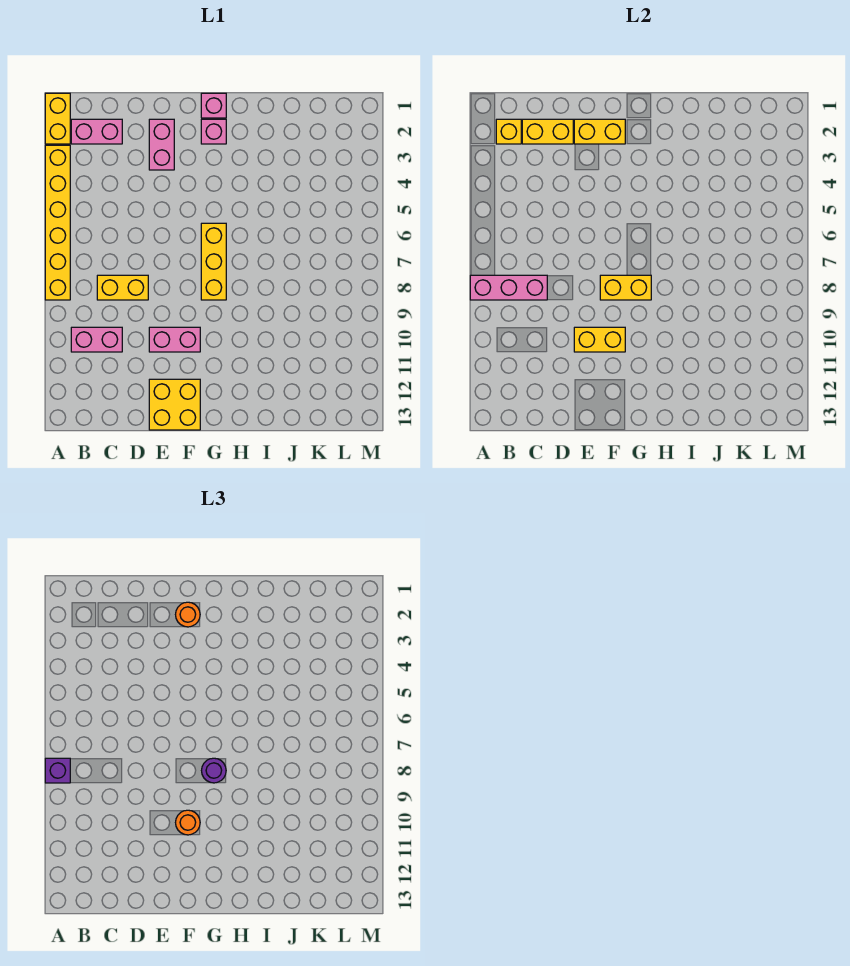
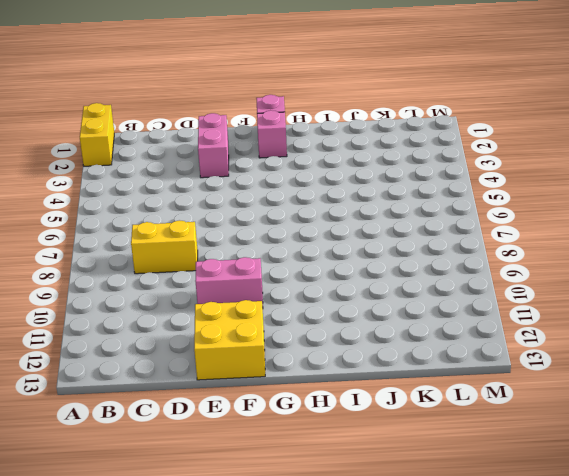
none -> yellow 1x6 brick [45,145,70,300]
none -> pink 1x2 brick [71,119,122,144]
none -> pink 1x2 brick [71,327,122,352]

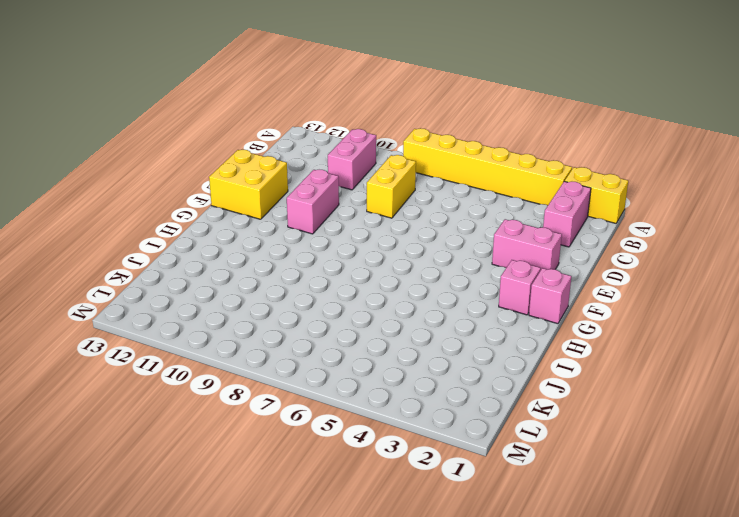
none -> yellow 1x3 brick [201,223,226,300]
none -> pink 1x3 brick [470,275,547,300]
none -> yellow 1x1 brick [496,119,521,144]

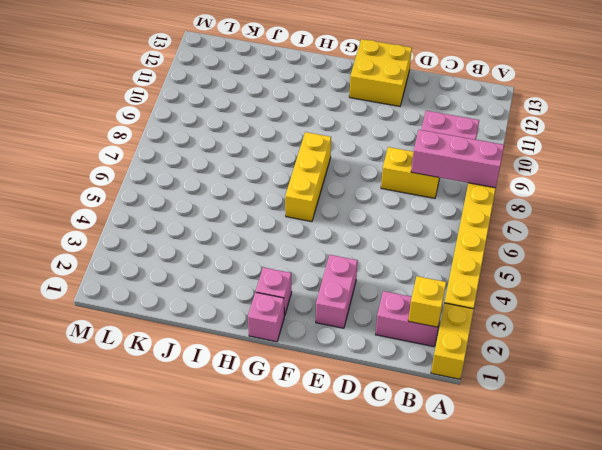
none -> pink 1x2 brick [149,327,200,352]
none -> yellow 1x2 brick [522,119,573,144]
none -> yellow 1x2 brick [574,119,625,144]

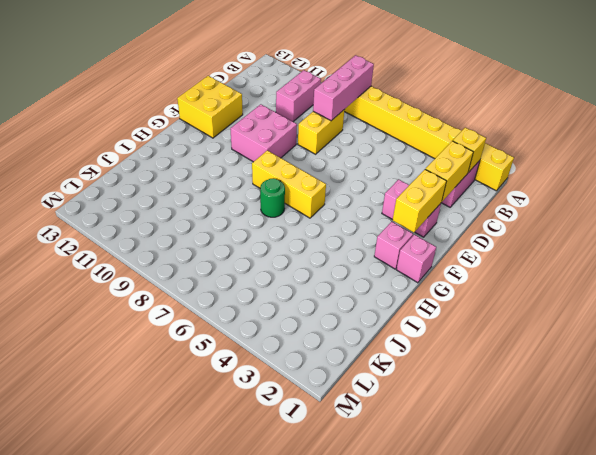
pink 2x2 brick [230,104,297,162] -> pink 1x2 brick [149,327,200,352]
green 1x1 round brick [260,178,285,217] -> none
none -> yellow 1x2 brick [574,327,625,352]
none -> yellow 1x2 brick [600,275,651,300]
none -> purple 1x1 brick [45,758,70,783]

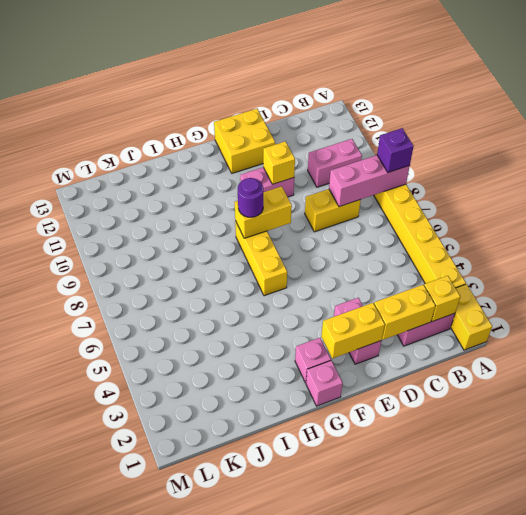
yellow 1x1 brick [263,141,295,184] -> yellow 1x2 brick [574,327,625,352]
none -> orange 1x1 round brick [176,602,200,627]
none -> orange 1x1 round brick [176,810,200,835]

